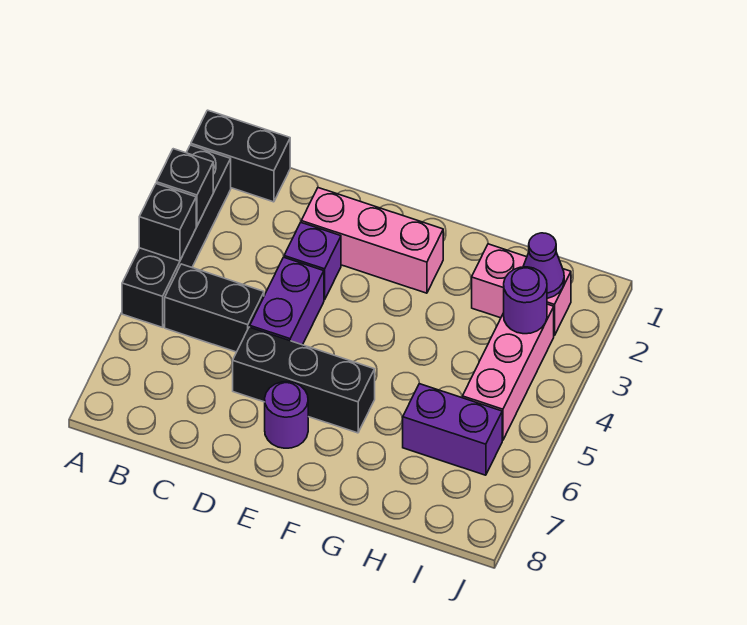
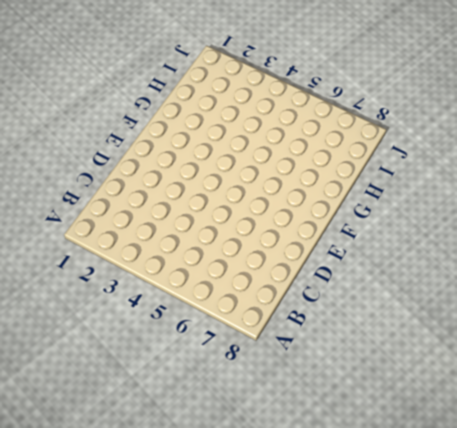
none -> black 1x2 brick [191,110,290,202]
none -> black 1x4 brick [122,145,231,327]
none -> black 1x2 brick [165,264,264,352]

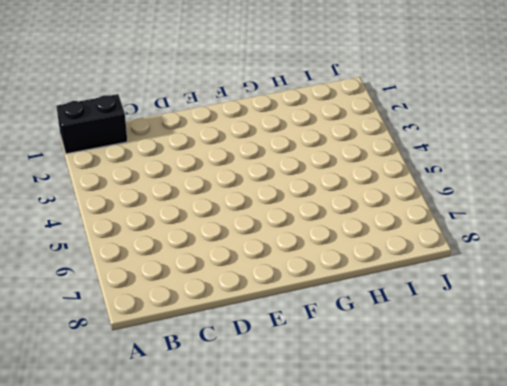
none -> black 1x4 brick [122,145,231,327]
none -> black 1x2 brick [165,264,264,352]
none -> pink 1x3 brick [301,188,443,293]

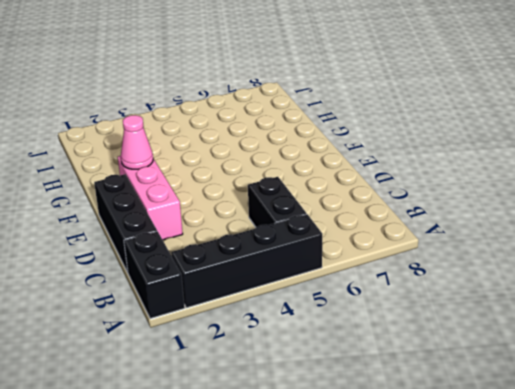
black 1x3 brick [94,174,157,272] -> black 1x3 brick moved to [233,327,375,433]
pink 1x1 cone [121,115,153,169] -> none
none -> purple 1x1 brick [284,223,341,300]
none -> purple 1x2 brick [250,257,324,345]
none -> purple 1x1 round brick [265,382,308,448]

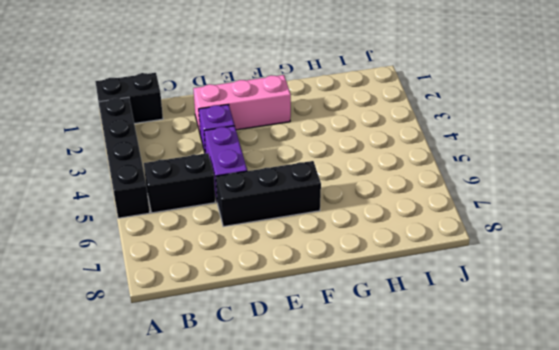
none -> purple 1x1 round brick [265,382,308,448]
none -> pink 1x2 brick [472,244,571,336]
none -> purple 1x2 brick [403,384,502,475]

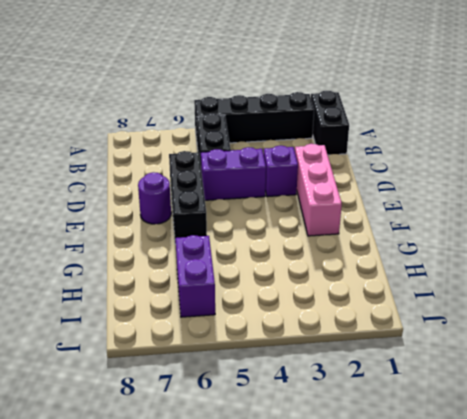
none -> pink 1x2 brick [472,244,571,336]
none -> pink 1x3 brick [463,304,554,440]
none -> black 1x1 brick [157,149,213,226]

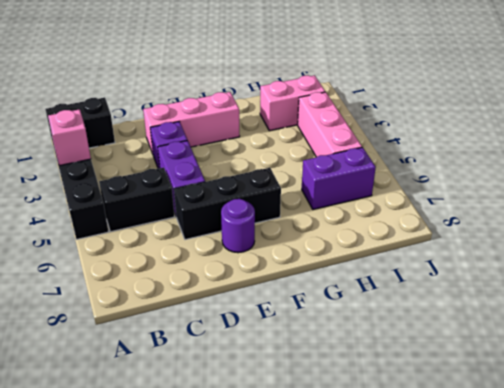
pink 1x1 brick [48,109,91,166] -> black 1x1 brick [157,149,213,226]
none -> black 1x1 brick [139,184,196,261]
none -> purple 1x1 cone [523,233,564,298]
none -> purple 1x1 round brick [504,267,547,334]

